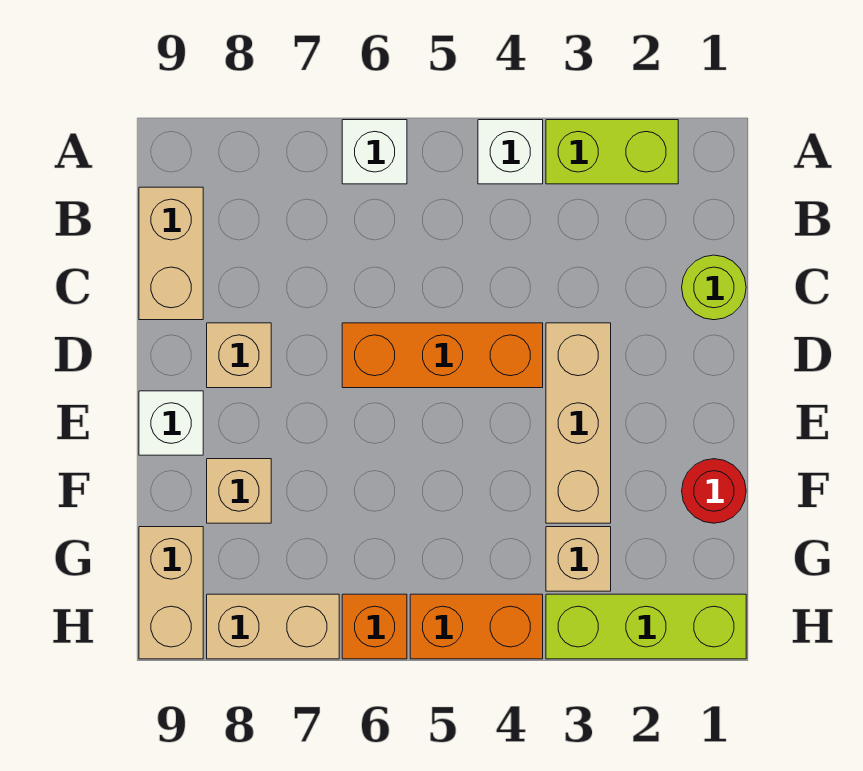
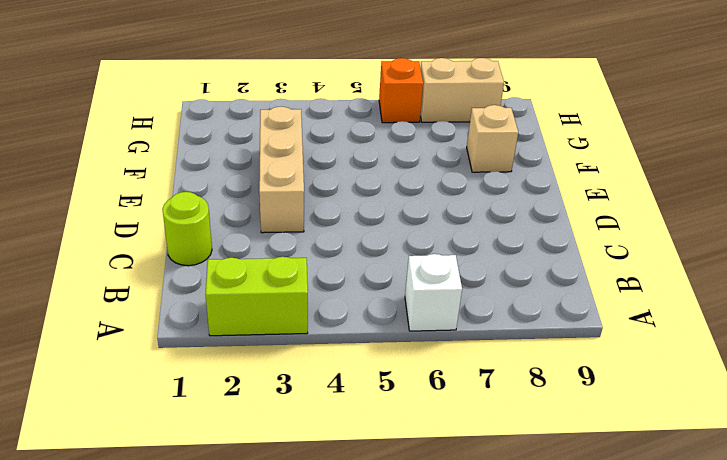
none -> white 1x1 brick [478,120,543,184]
none -> tan 1x2 brick [139,187,203,320]
none -> orange 1x3 brick [342,323,543,388]

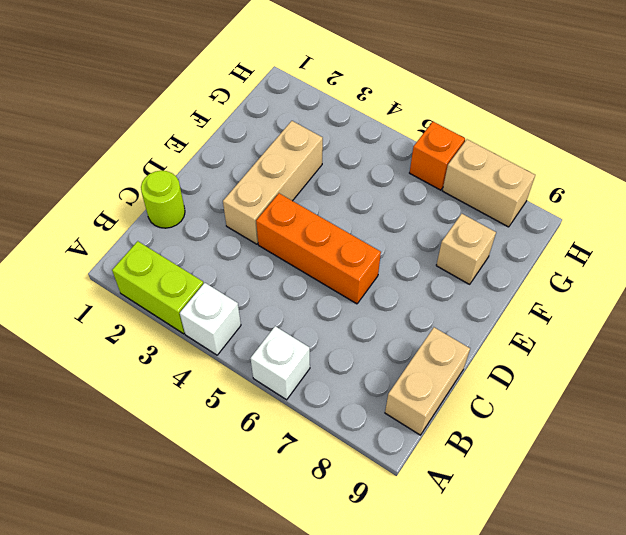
none -> tan 1x1 brick [207,323,271,388]
none -> white 1x1 brick [139,391,203,455]
none -> red 1x1 round brick [682,459,746,523]

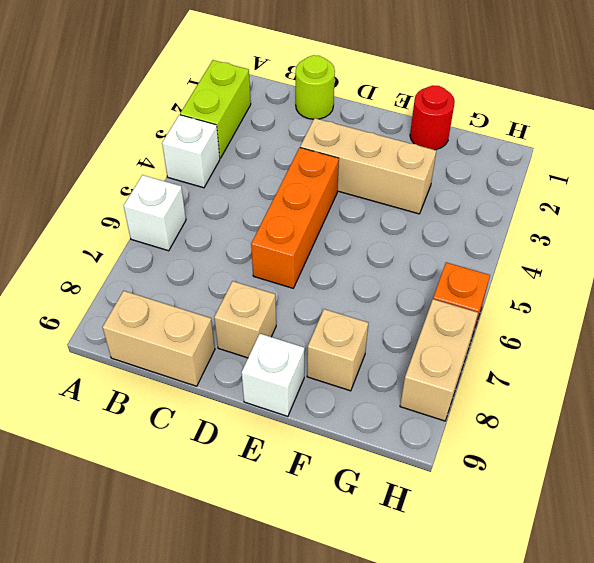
none -> tan 1x1 brick [546,527,611,591]
none -> tan 1x2 brick [139,527,203,659]
none -> lime 1x3 brick [546,594,746,659]

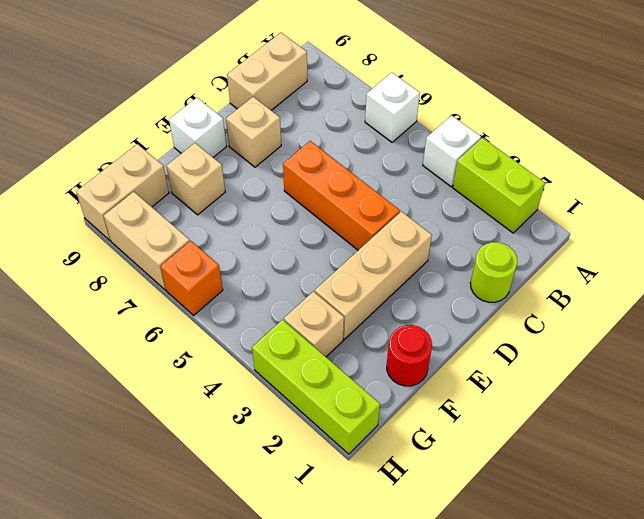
none -> orange 1x2 brick [410,594,543,659]

